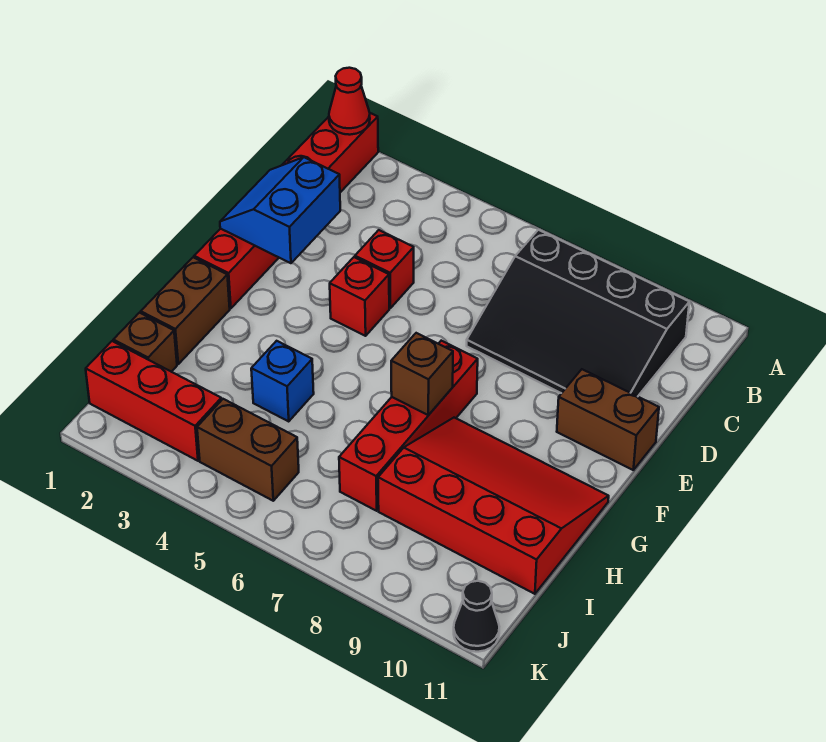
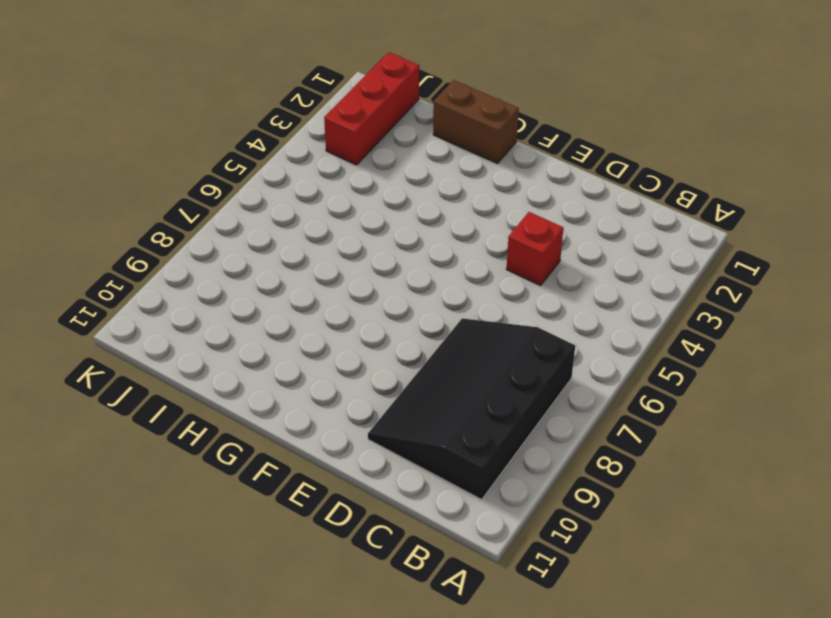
none -> red 1x6 brick [194,113,378,308]
none -> red 1x1 brick [330,257,389,336]
none -> brown 1x2 brick [557,369,659,470]

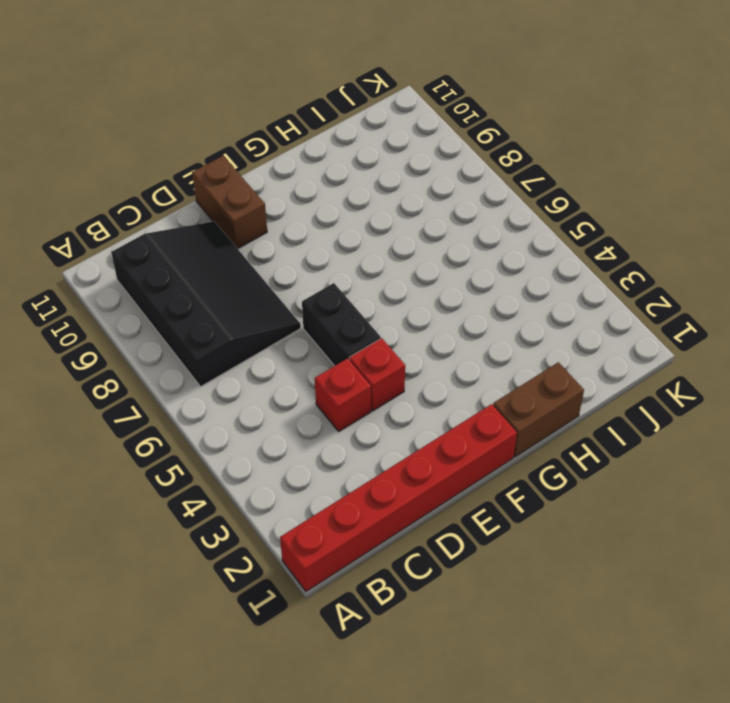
black 1x2 brick [302,283,381,366] -> none
none -> red 1x4 brick [339,341,478,511]
none -> red 3x4 slope [378,418,609,594]
none -> blue 1x1 brick [251,341,314,421]

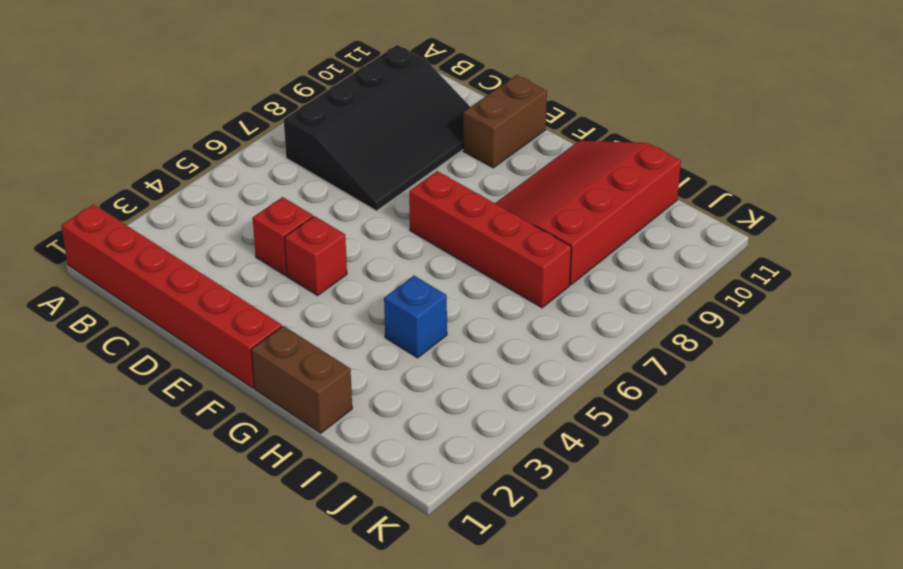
none -> brown 1x1 brick [113,313,177,372]
none -> red 1x3 brick [86,341,221,461]
none -> brown 1x2 brick [197,399,299,501]

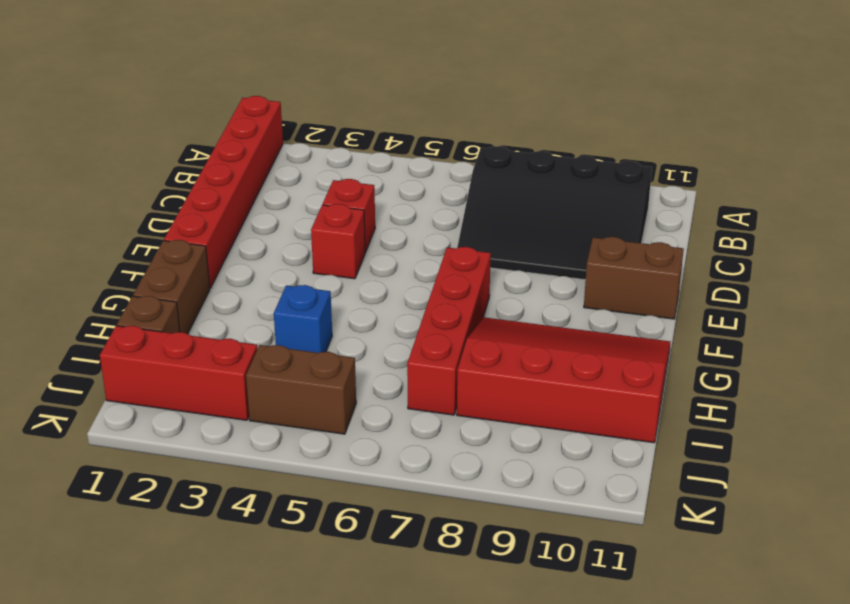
none -> black 1x1 cone [454,581,499,652]
none -> red 1x1 cone [329,68,370,135]
none -> blue 2x2 slope [220,157,340,263]

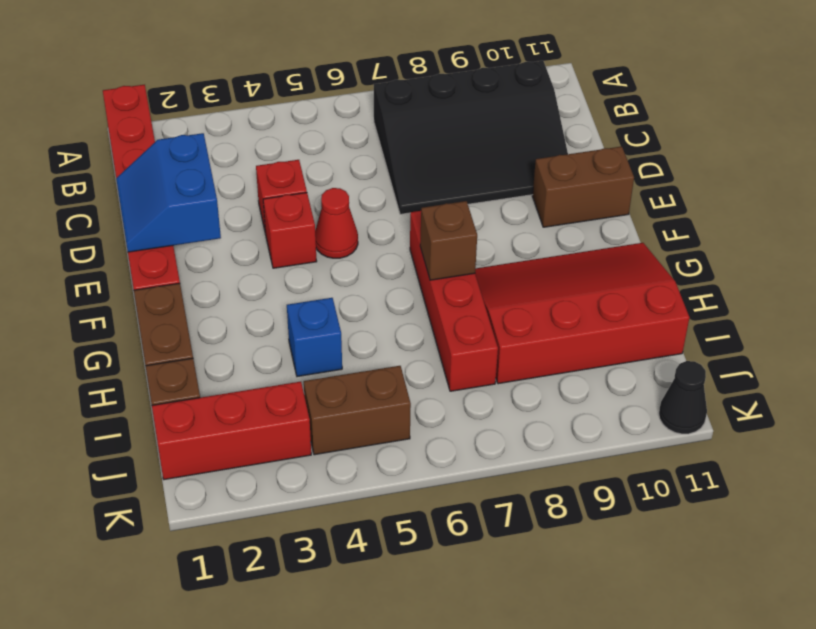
red 1x1 cone [315,188,358,258] -> red 1x1 cone moved to [329,68,370,135]

